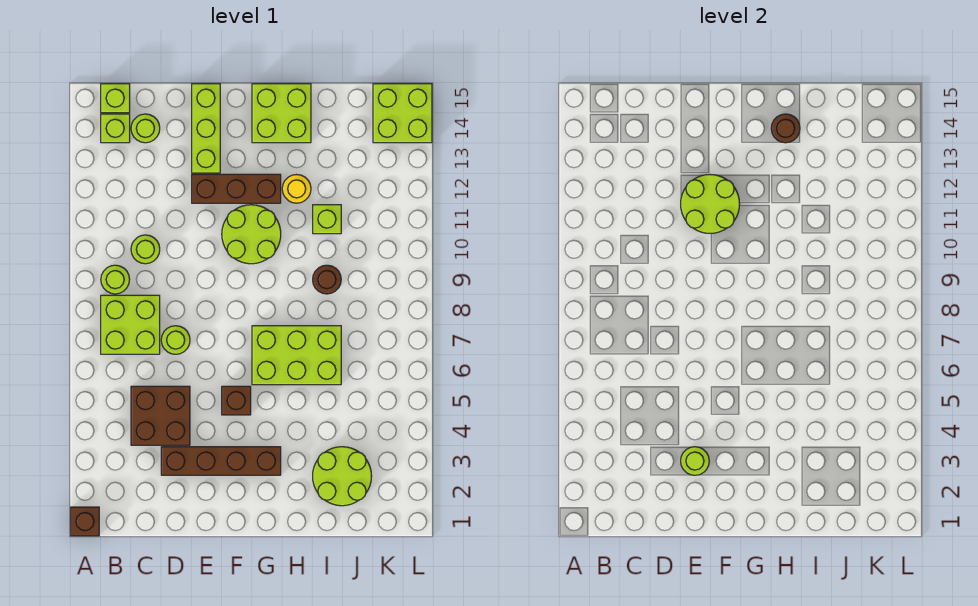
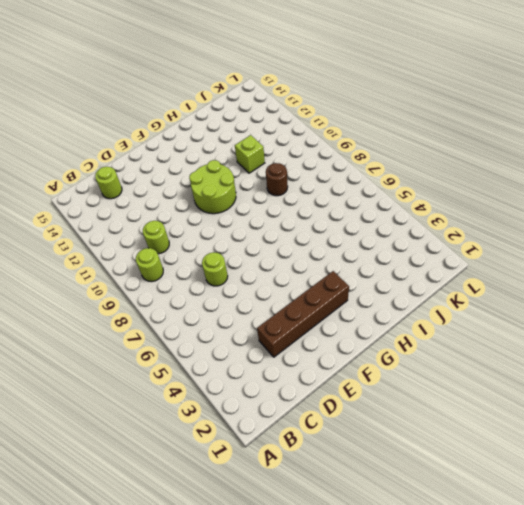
none -> brown 1x1 brick [71,507,99,536]
none -> lime 2x2 brick [101,295,160,354]
none -> lime 1x1 brick [101,114,130,143]

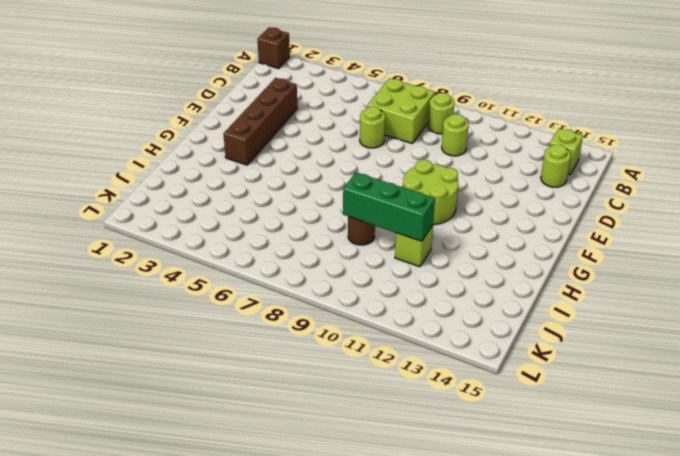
green 1x3 brick [343,172,435,241] -> none
none -> lime 1x1 brick [101,84,130,113]
none -> brown 2x2 brick [131,386,190,445]
none -> brown 1x3 brick [192,174,281,203]

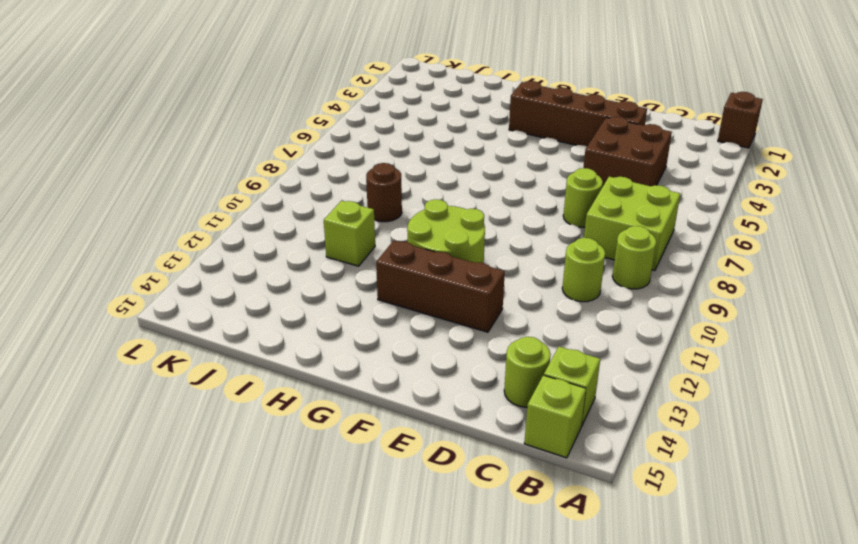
none -> lime 1x3 brick [192,84,220,173]
none -> brown 1x1 brick [222,386,251,415]
none -> lime 2x3 brick [252,326,341,385]

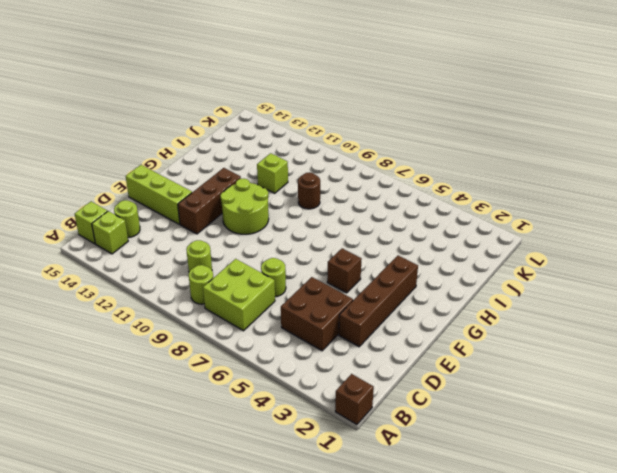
none -> lime 2x3 brick [252,326,341,385]
none -> lime 2x2 brick [252,84,311,143]
none -> yellow 1x1 round brick [282,175,311,203]

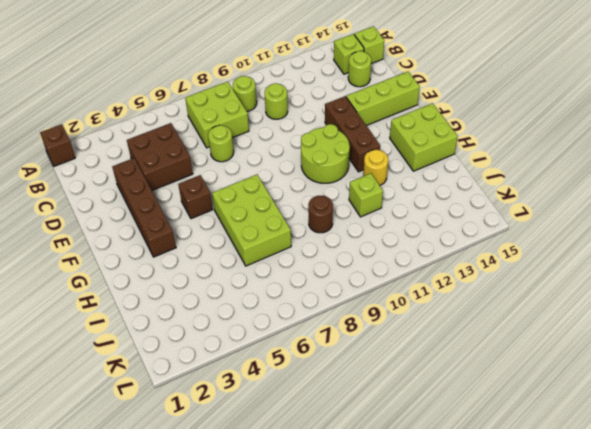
none -> lime 2x2 round brick [313,447,372,506]
none -> lime 2x2 brick [373,84,432,143]
none -> lime 1x1 round brick [681,447,709,475]

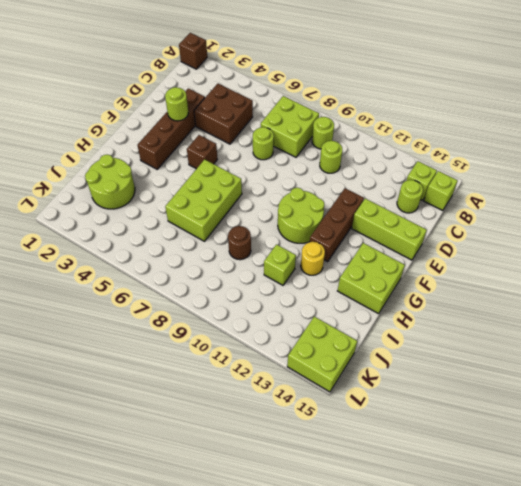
none -> lime 2x2 round brick [681,175,740,233]
none -> brown 1x1 round brick [771,114,800,143]

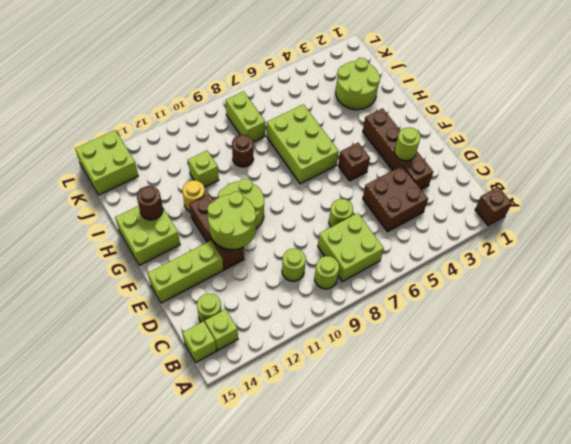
lime 1x2 brick [226,92,265,142] -> none

